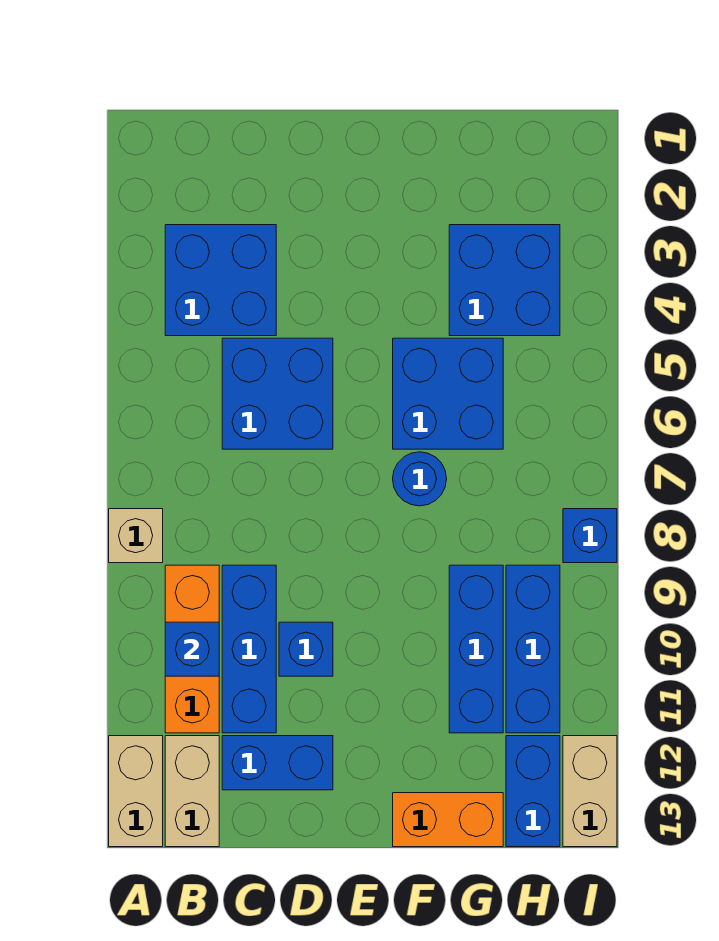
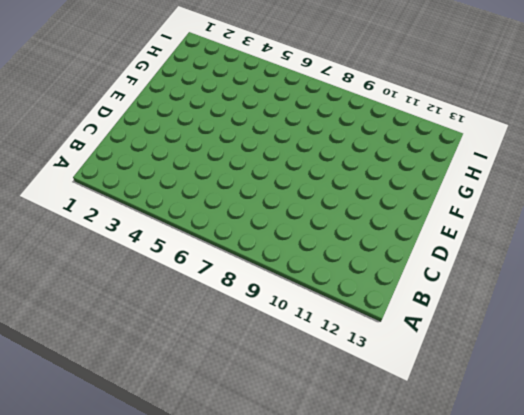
none -> tan 1x1 brick [109,509,163,563]
none -> tan 1x2 brick [109,736,163,847]
none -> blue 2x2 brick [165,225,276,336]

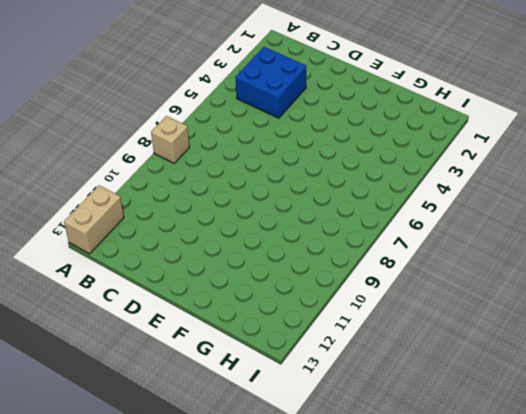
none -> orange 1x3 brick [165,565,219,733]
none -> tan 1x2 brick [165,736,219,847]
none -> blue 2x2 brick [222,338,333,449]

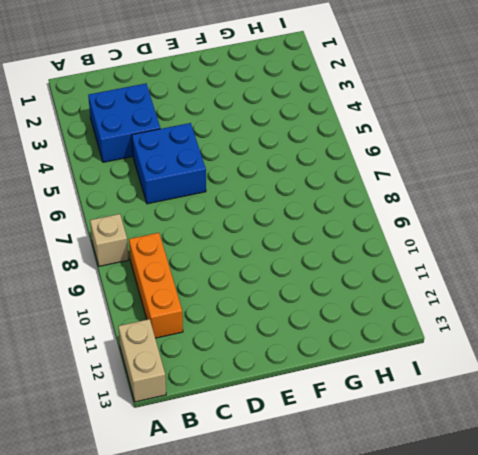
none -> tan 1x2 brick [165,736,219,847]
none -> blue 1x3 brick [222,565,276,733]
none -> blue 1x2 brick [222,736,333,790]

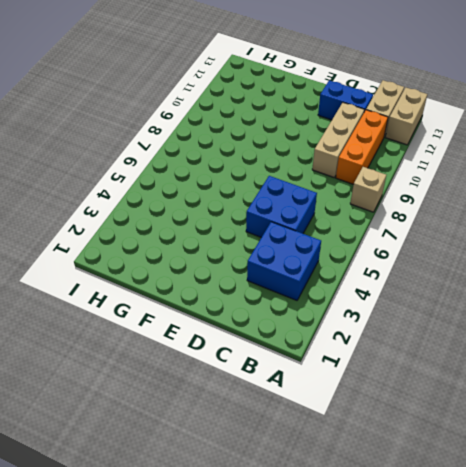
tan 1x3 brick [312,103,364,178] -> blue 1x3 brick [222,565,276,733]
none -> blue 1x1 brick [279,622,333,676]
none -> blue 2x2 brick [393,338,503,449]
none -> blue 1x1 round brick [393,452,447,506]

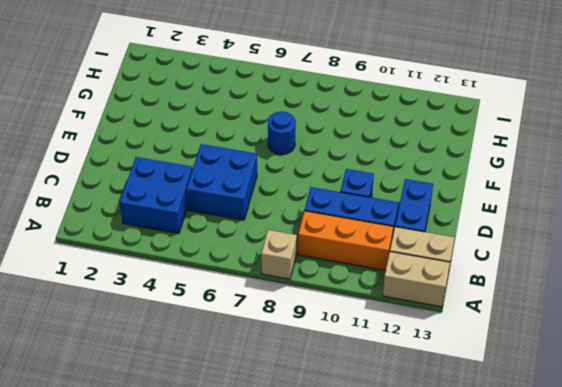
none -> blue 2x2 brick [393,338,503,449]
none -> orange 1x2 brick [393,793,503,847]
none -> blue 2x2 brick [449,225,560,336]

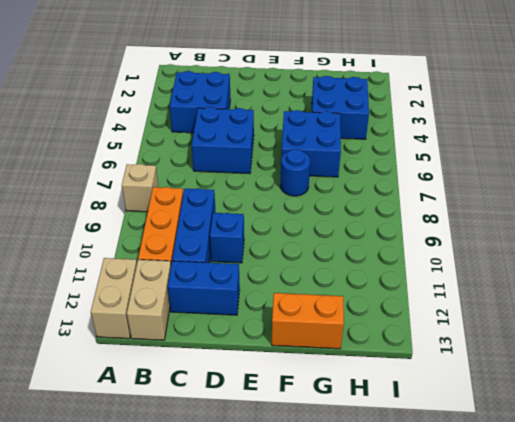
none -> blue 1x3 brick [449,565,503,733]
none -> blue 1x3 brick [506,565,560,733]
none -> blue 1x2 brick [506,736,560,847]

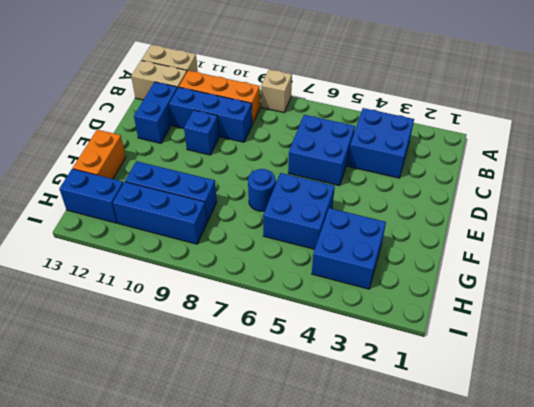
none -> blue 1x1 brick [563,509,617,563]
none -> tan 1x2 brick [563,736,617,847]
none -> blue 1x1 brick [165,622,219,676]

